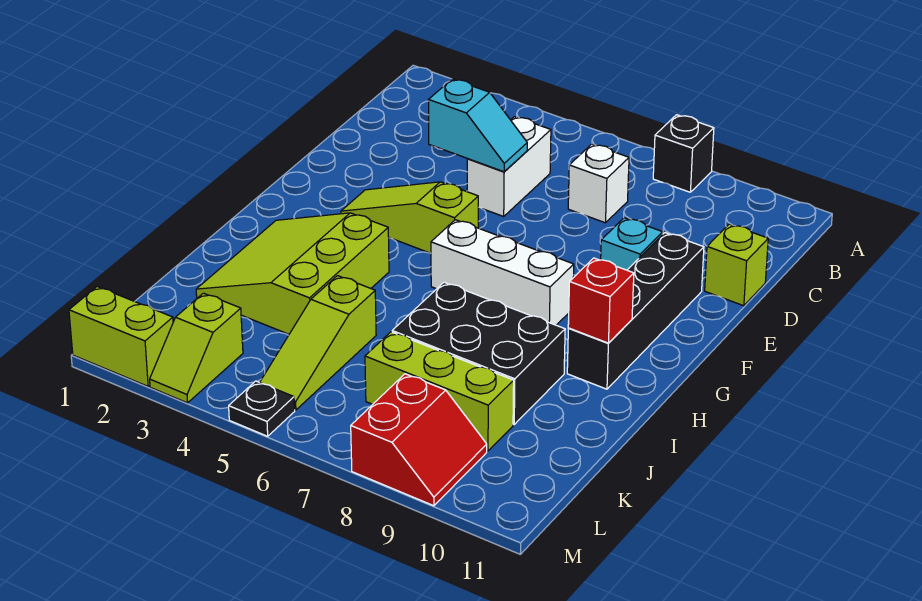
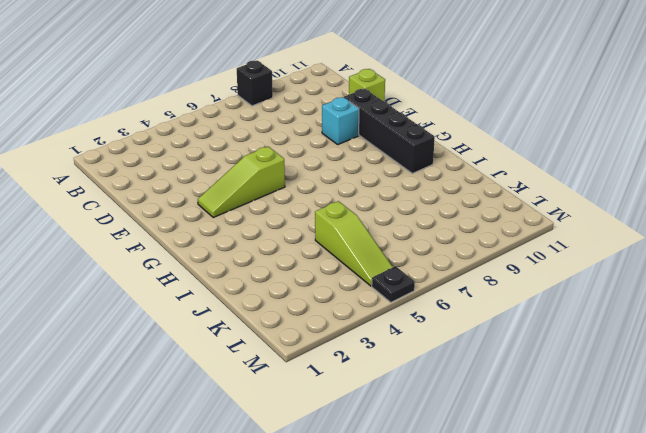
none -> white 1x2 brick [467,117,551,216]
none -> white 1x1 brick [568,144,629,223]
none -> white 1x3 brick [431,220,574,325]

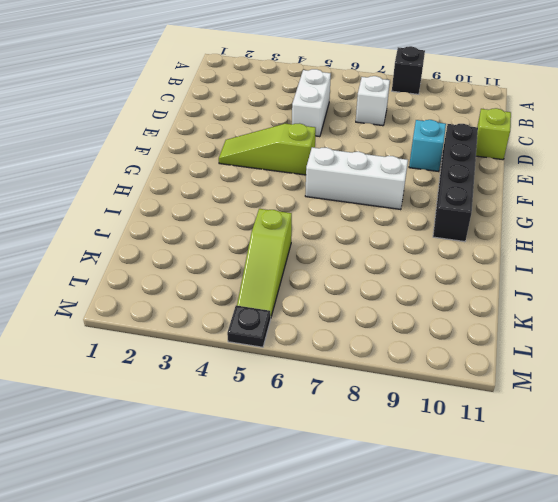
none -> lime 3x3 slope [196,213,389,334]
none -> black 2x3 brick [392,282,565,424]
none -> lime 1x3 brick [365,332,514,451]

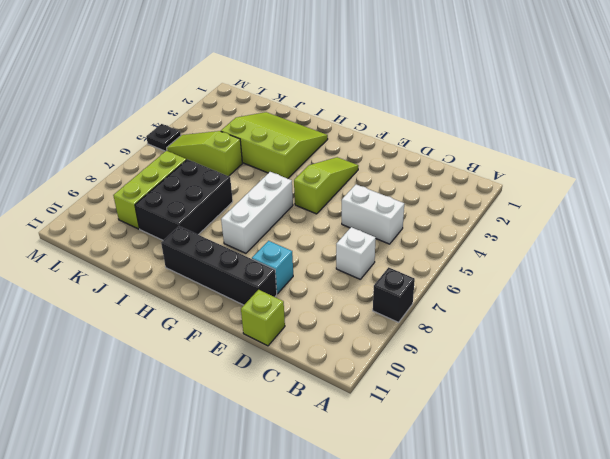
none -> lime 1x2 slope [150,293,243,403]
none -> red 2x2 slope [351,374,487,506]
none -> lime 1x2 brick [69,287,173,386]

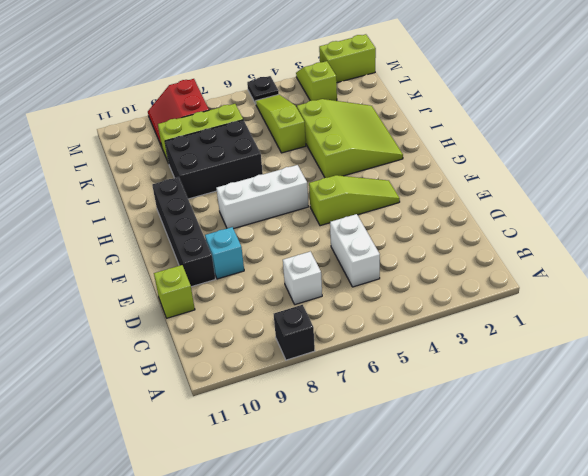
none -> cyan 1x2 slope [429,79,527,172]
none -> red 1x1 brick [568,258,634,343]

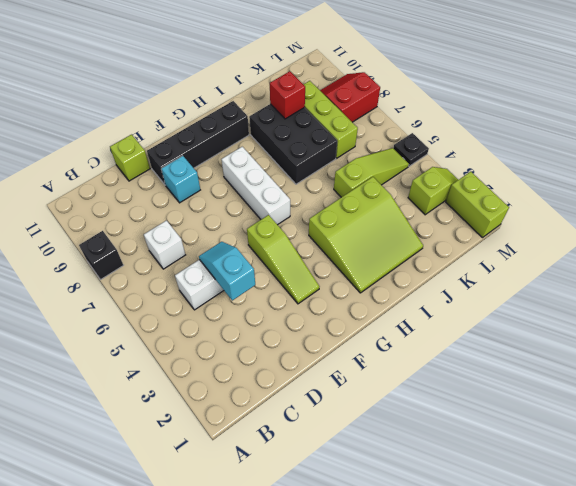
red 1x1 brick [270,71,305,119] -> red 1x1 brick moved to [568,258,634,343]

